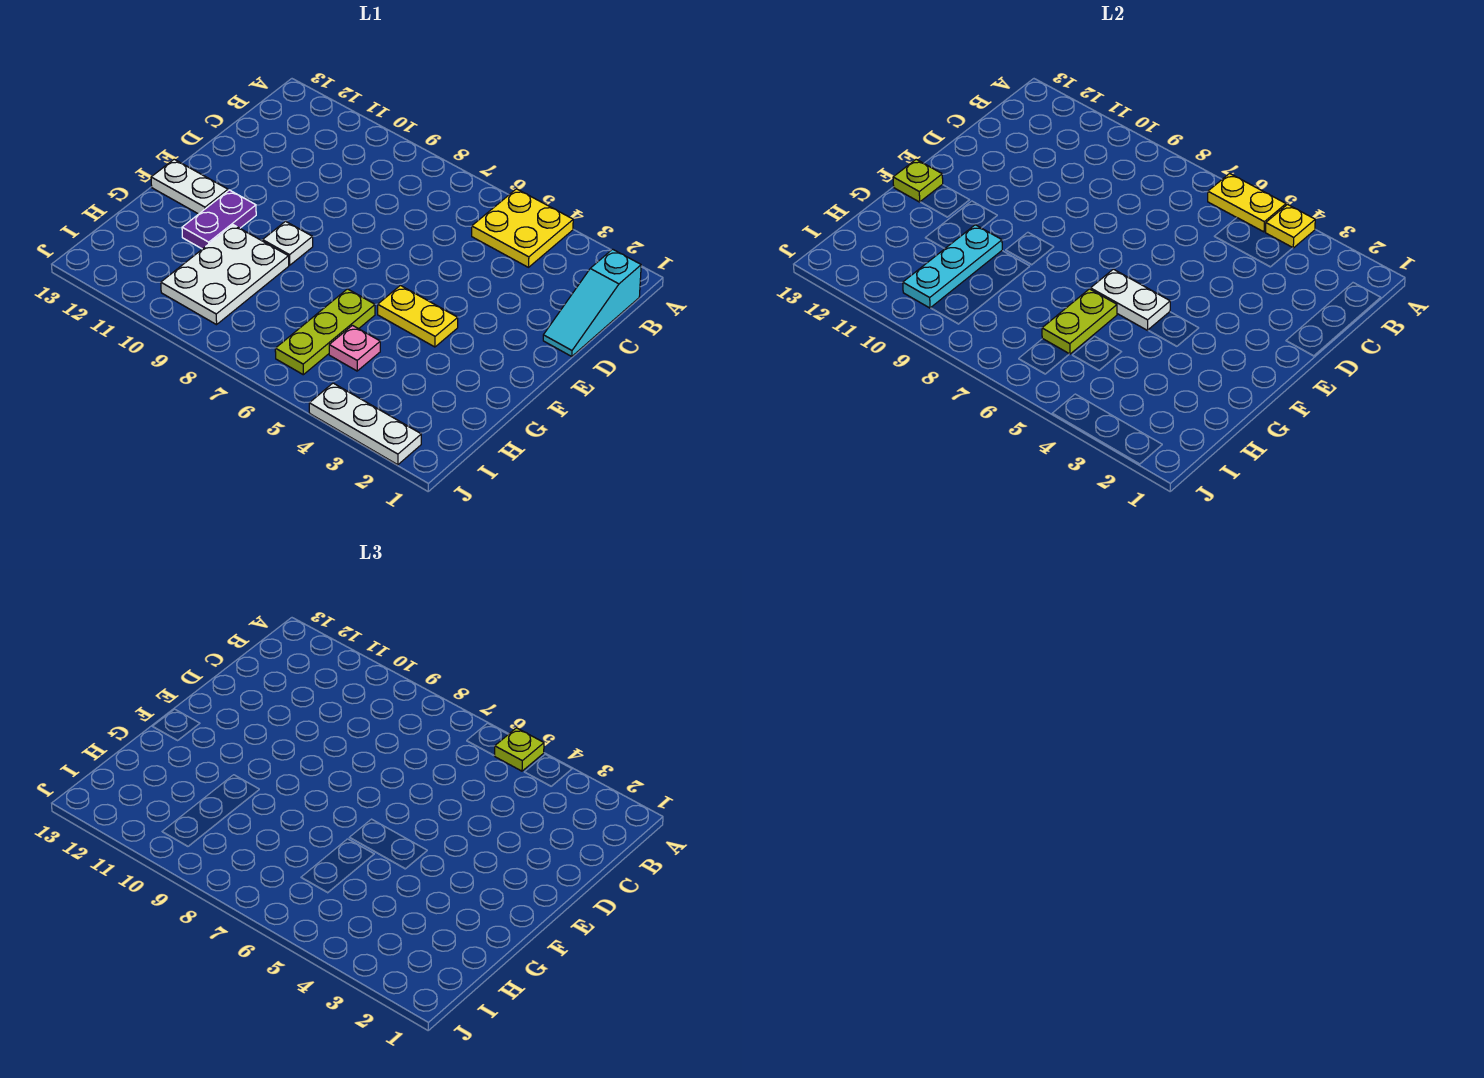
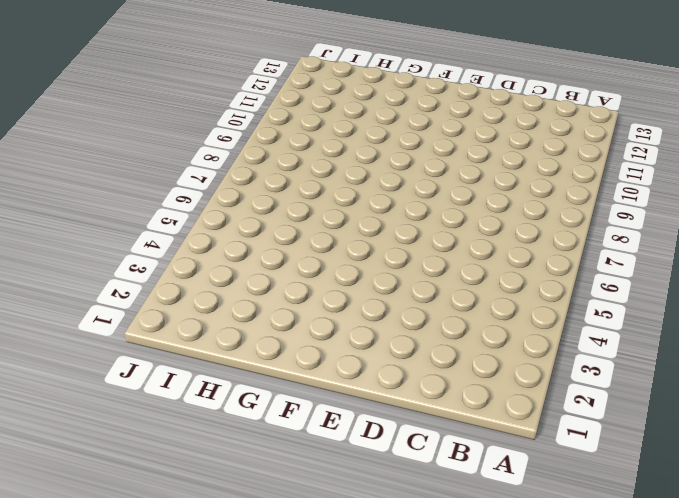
none -> yellow 2x2 plate [472,189,573,267]
none -> cyan 1x3 slope [543,249,641,357]
none -> yellow 1x2 plate [378,286,458,347]

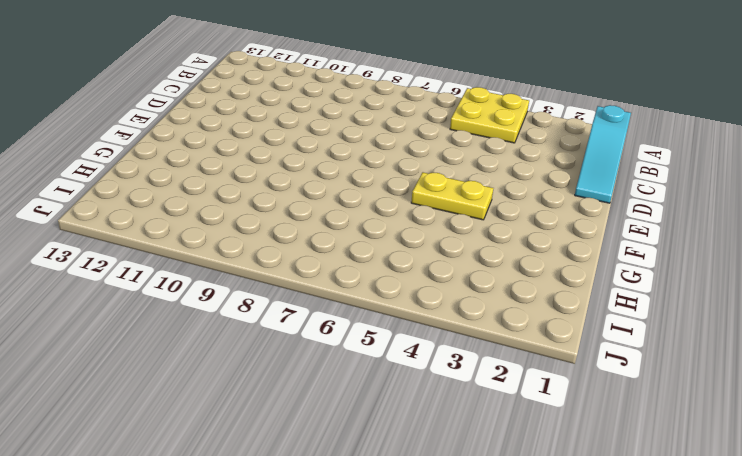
none -> white 1x1 plate [263,221,313,265]
none -> purple 1x2 plate [182,190,256,249]
none -> white 1x2 plate [151,159,228,214]

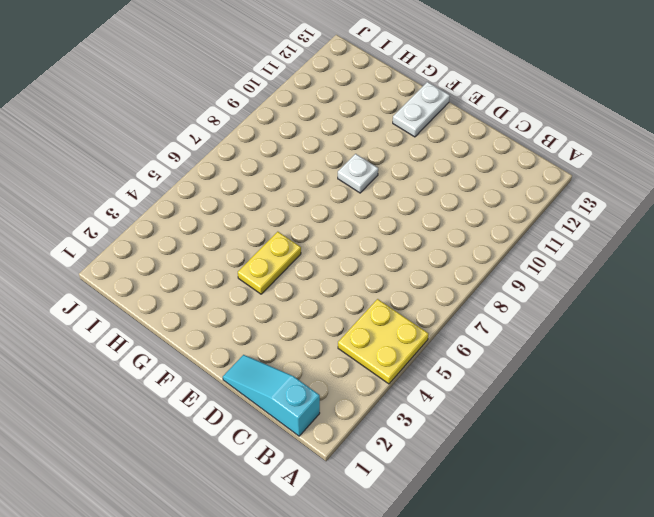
none -> purple 1x2 plate [182,190,256,249]
none -> lime 1x3 plate [275,289,375,375]
none -> white 2x3 plate [161,225,289,325]

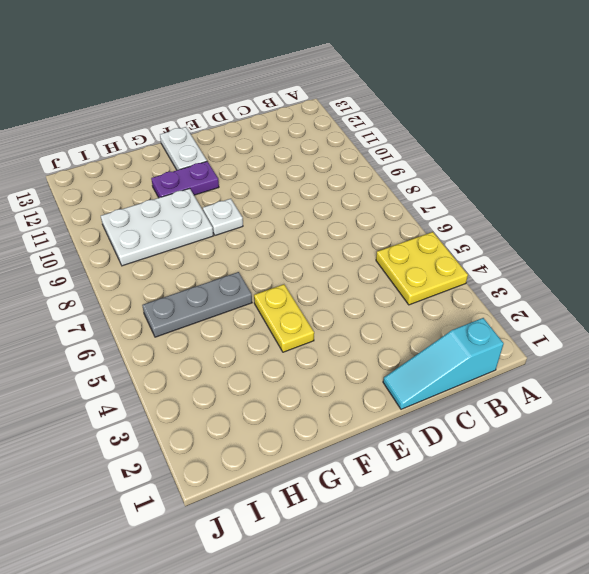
grey 1x3 plate [142,272,252,337] -> lime 1x3 plate [275,289,375,375]
none -> pink 1x1 plate [329,325,380,371]
none -> white 1x3 plate [309,383,421,465]
none -> yellow 1x1 plate [1266,205,1315,248]

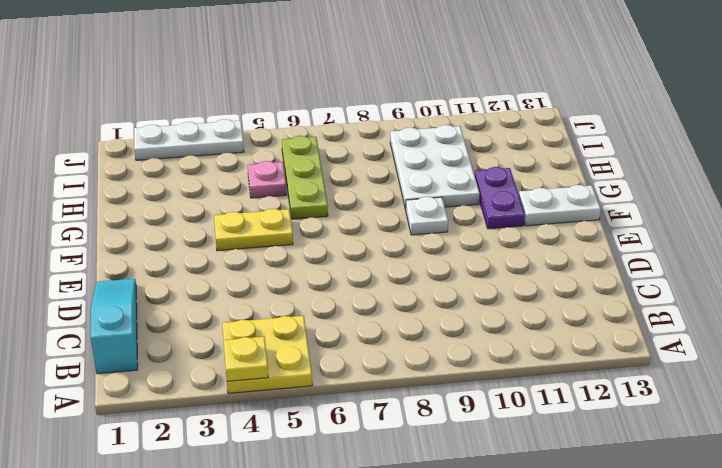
none -> yellow 1x2 plate [1208,173,1286,232]
none -> white 1x2 plate [1091,269,1170,330]
none -> lime 1x1 plate [893,159,943,202]

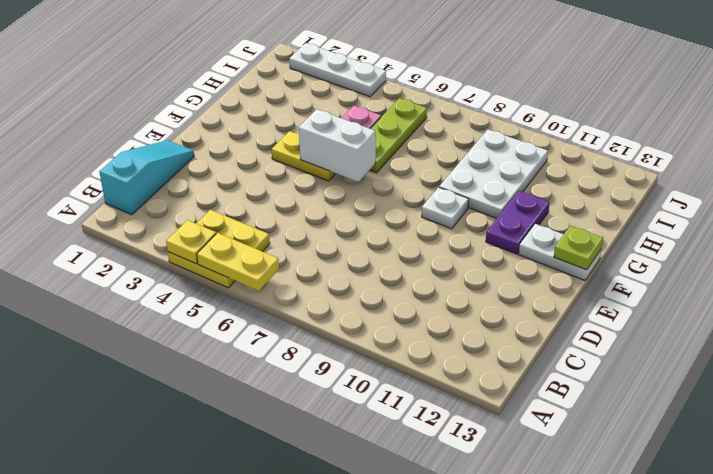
white 1x2 brick [299,109,376,182] -> white 1x2 plate [1091,269,1170,330]
none -> lime 1x2 plate [1042,289,1117,354]
none -> cyan 1x3 plate [903,225,1002,308]
none -> lime 1x1 plate [494,728,544,771]

